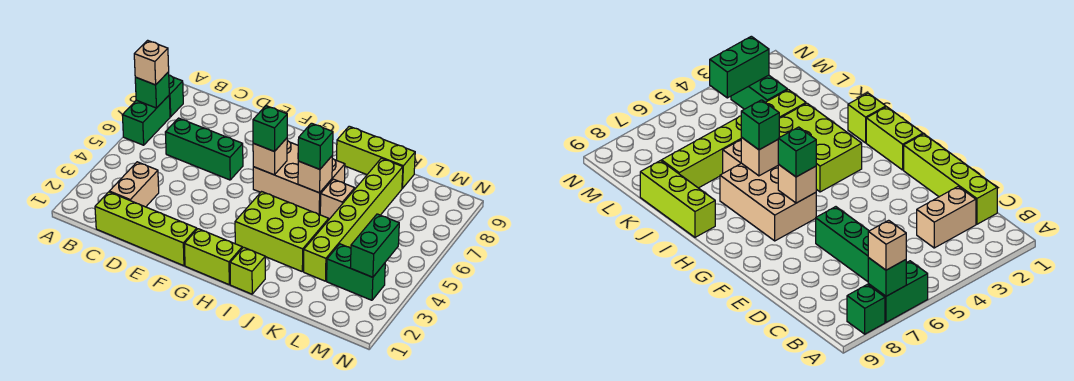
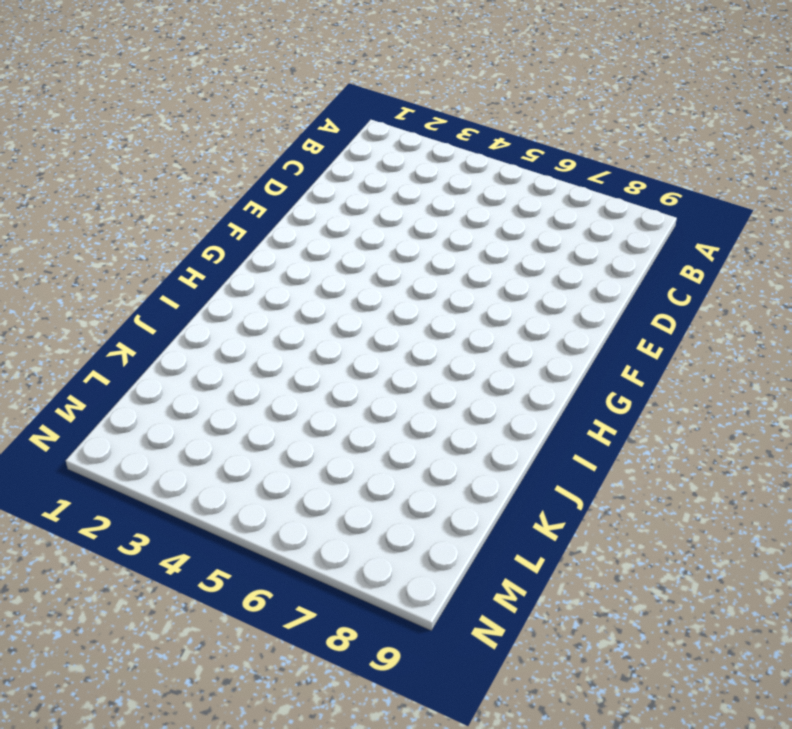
none -> green 1x2 brick [122,96,170,145]
none -> green 1x1 brick [169,75,183,117]
none -> lime 1x4 brick [95,192,197,266]

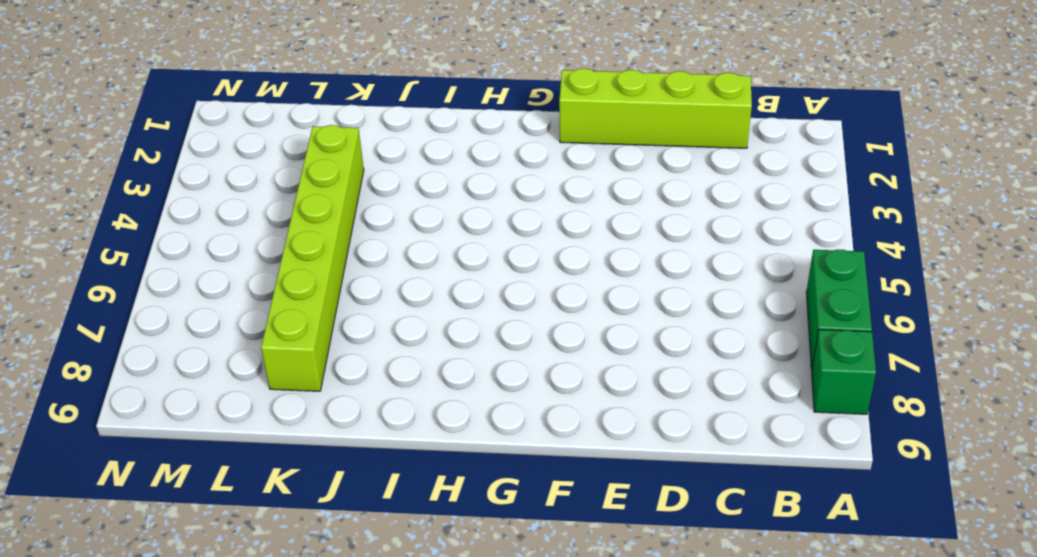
none -> tan 1x2 brick [109,162,159,207]
none -> green 1x3 brick [165,118,243,180]
none -> lime 1x2 brick [184,229,242,284]

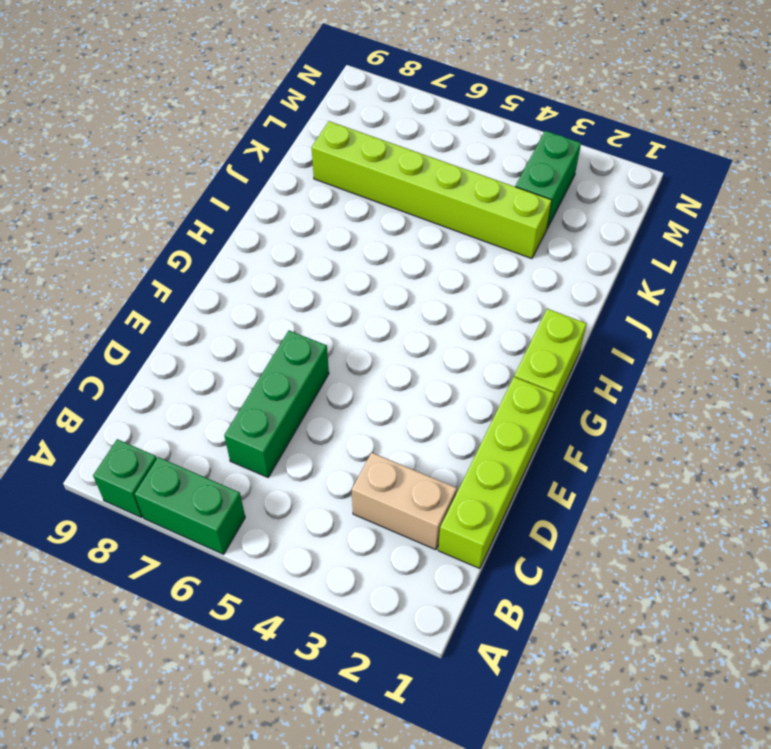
none -> tan 2x3 brick [253,141,345,215]
none -> lime 2x3 brick [235,192,329,271]
none -> lime 1x1 brick [230,247,265,294]

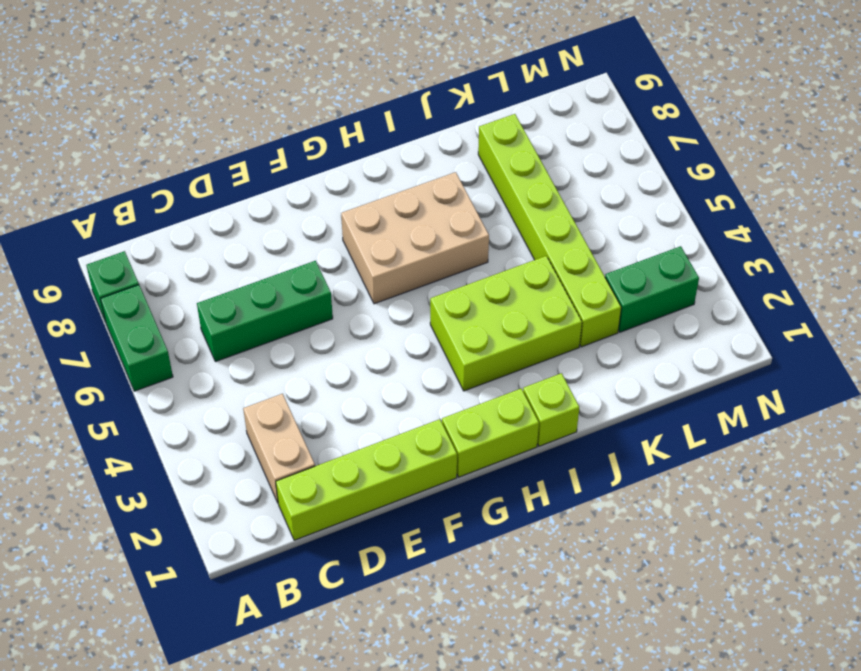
none -> lime 1x3 brick [337,126,415,188]
none -> tan 1x1 brick [320,179,355,219]
none -> green 1x1 brick [135,72,169,108]

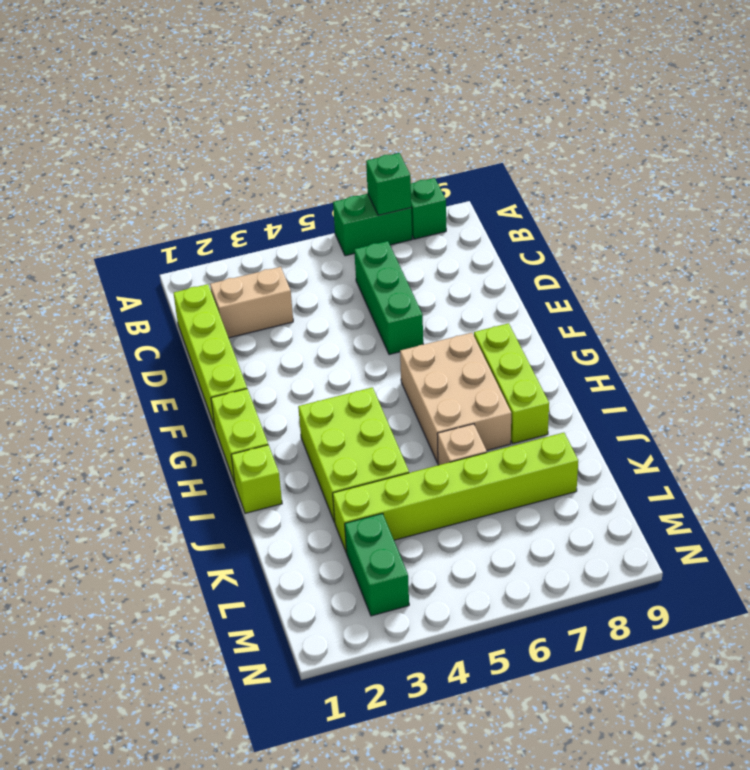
lime 1x3 brick [474,323,549,443] -> lime 1x3 brick moved to [337,126,415,188]
none -> tan 1x1 brick [253,138,287,175]
none -> tan 1x1 brick [298,156,332,193]
none -> green 1x2 brick [350,214,399,277]

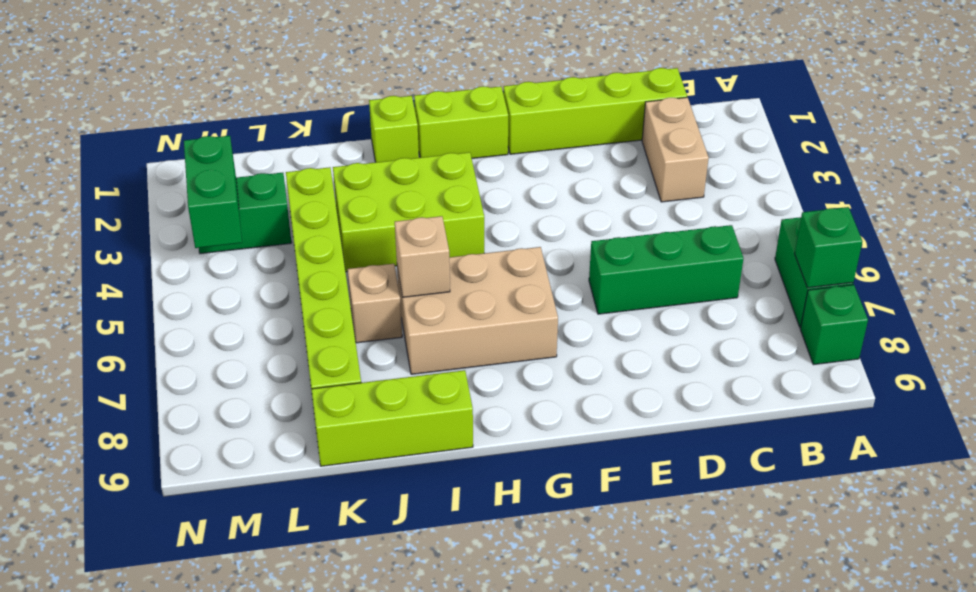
none -> tan 1x1 brick [253,138,287,175]
none -> tan 1x1 brick [134,40,169,85]
none -> green 1x1 brick [253,106,287,152]

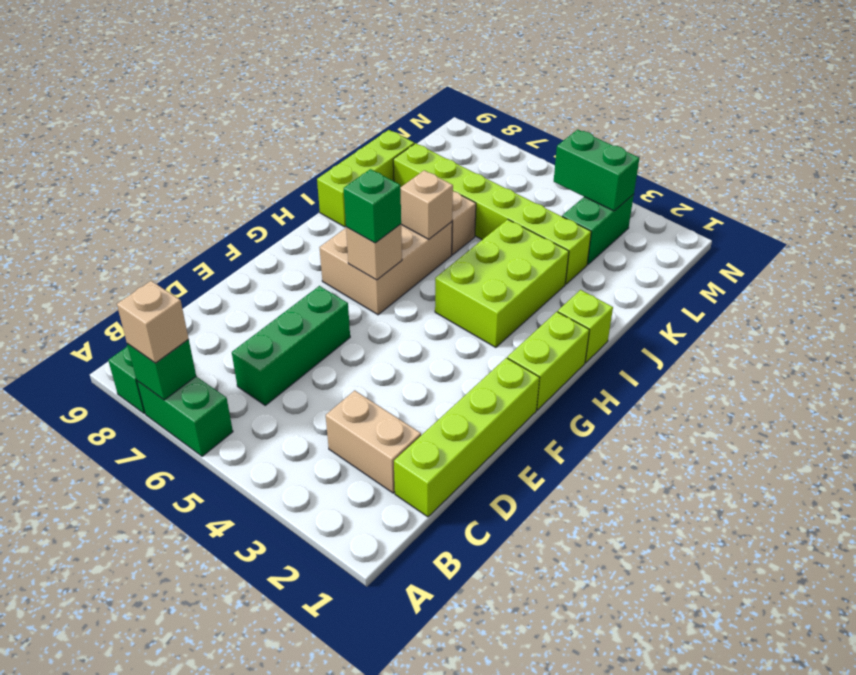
none -> green 1x1 brick [298,123,333,169]

